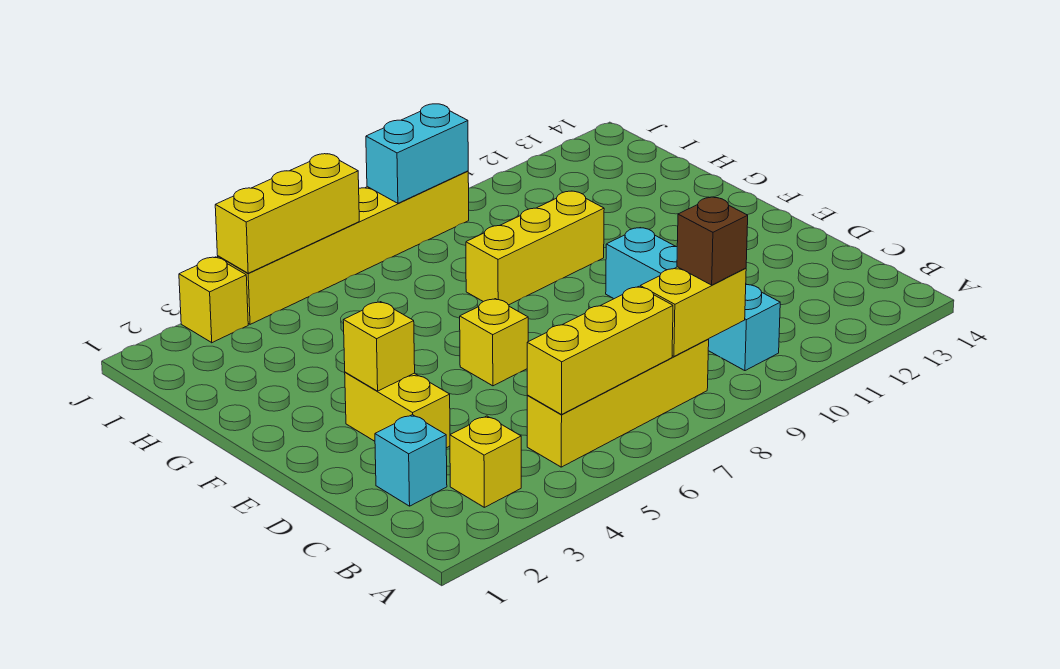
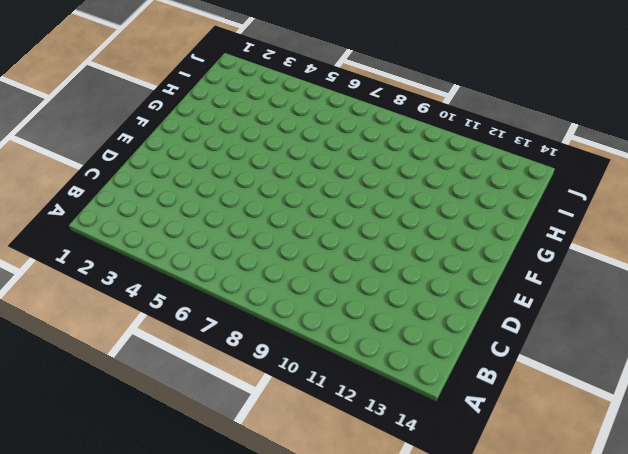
none -> yellow 1x1 brick [450,416,521,507]
none -> yellow 1x4 brick [527,339,709,467]
none -> cyan 1x4 brick [606,228,780,371]

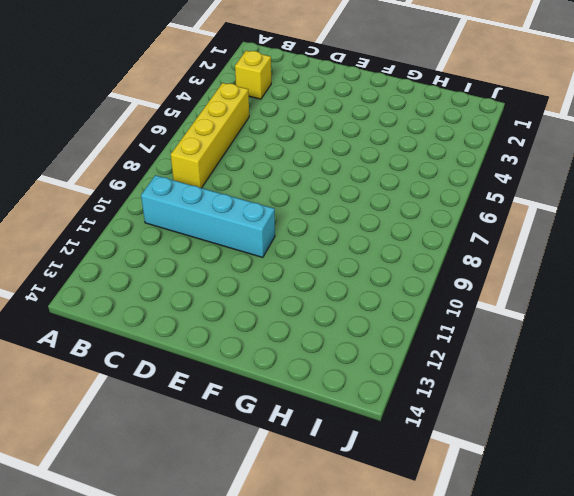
none -> cyan 1x1 brick [375,415,447,506]
none -> yellow 1x2 brick [345,372,450,448]
none -> yellow 1x1 brick [460,299,528,386]

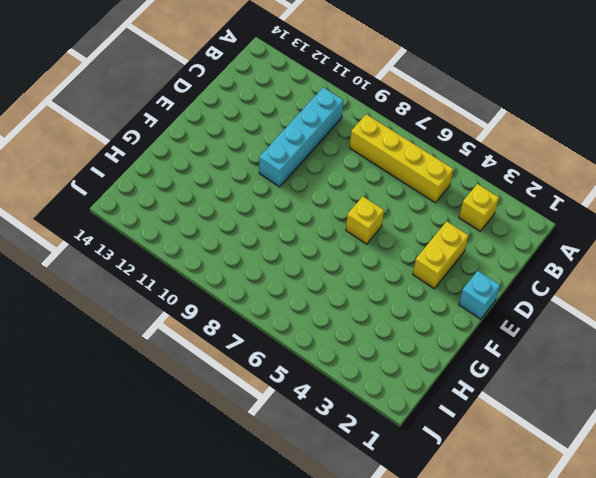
cyan 1x1 brick [459,271,500,319] -> cyan 1x1 brick moved to [375,415,447,506]
none -> yellow 1x3 brick [466,191,604,305]
none -> yellow 1x1 brick [179,257,248,343]
none -> yellow 1x6 brick [218,171,469,324]

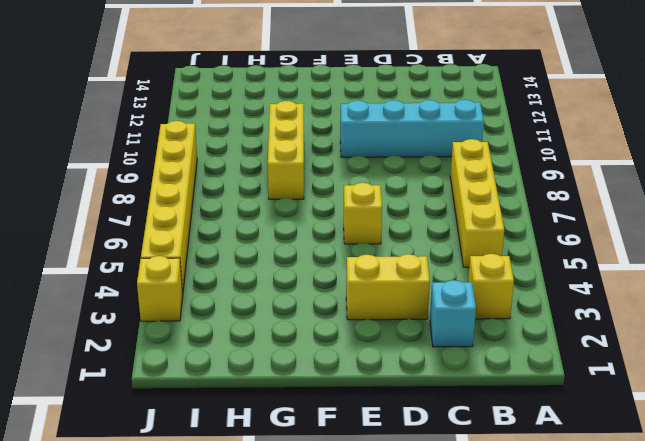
none -> yellow 1x3 brick [527,287,673,415]
none -> yellow 1x2 brick [640,267,746,356]
none -> yellow 1x1 brick [343,302,415,391]

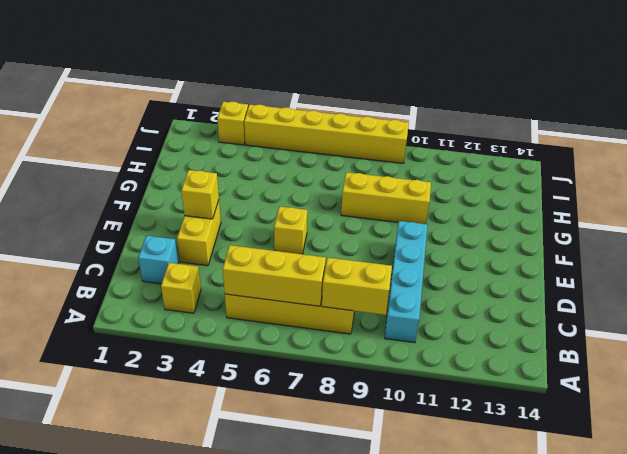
none -> yellow 1x3 brick [215,154,359,273]
none -> cyan 1x2 brick [366,104,468,203]
none -> brown 1x1 brick [677,197,748,285]

